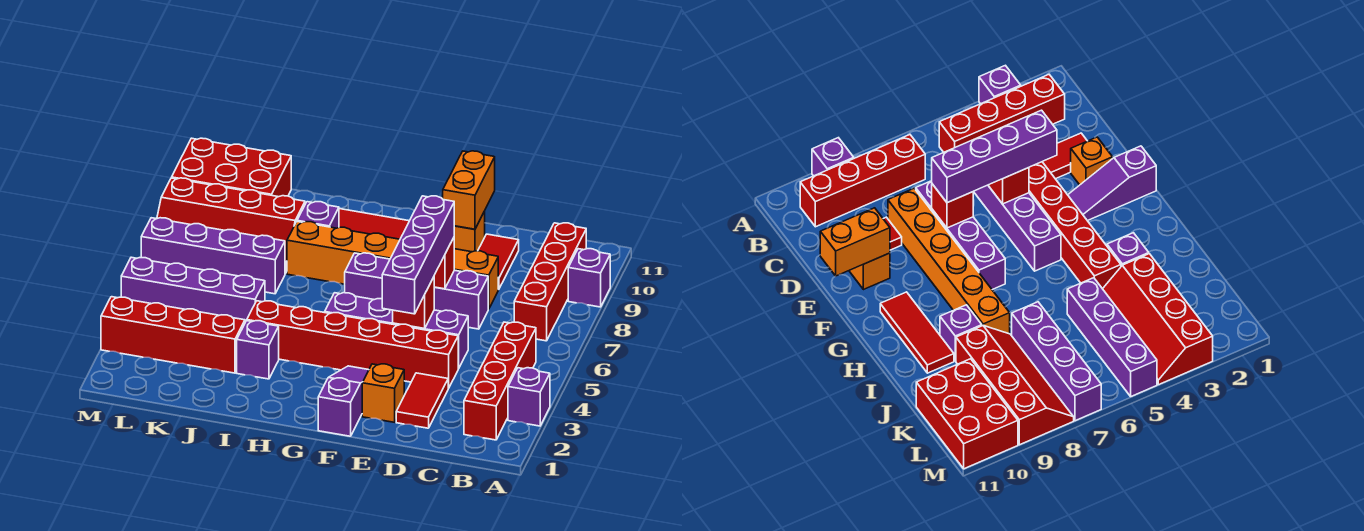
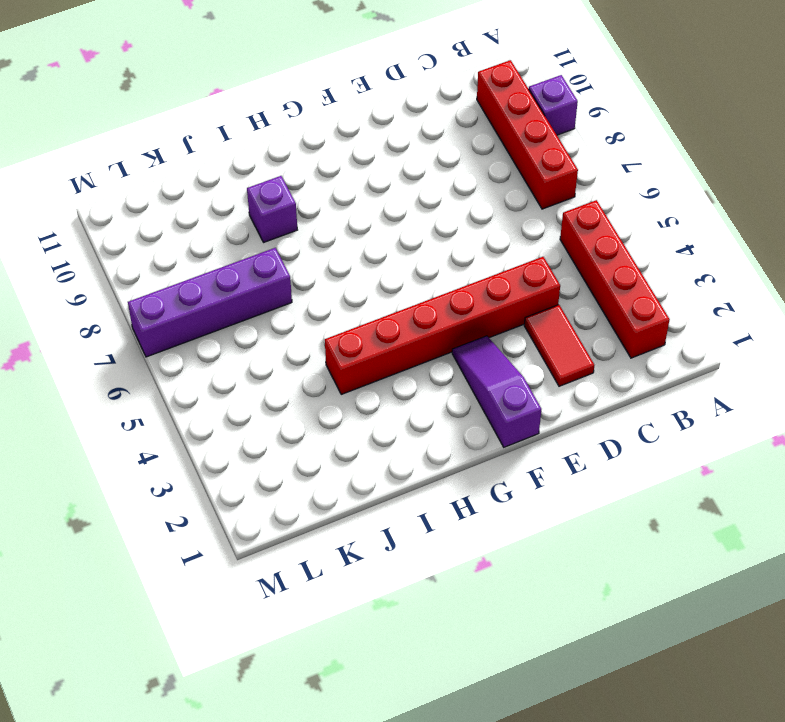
none -> purple 1x1 brick [508,368,550,426]
none -> purple 1x4 brick [325,293,468,369]
none -> purple 1x4 brick [345,253,488,329]

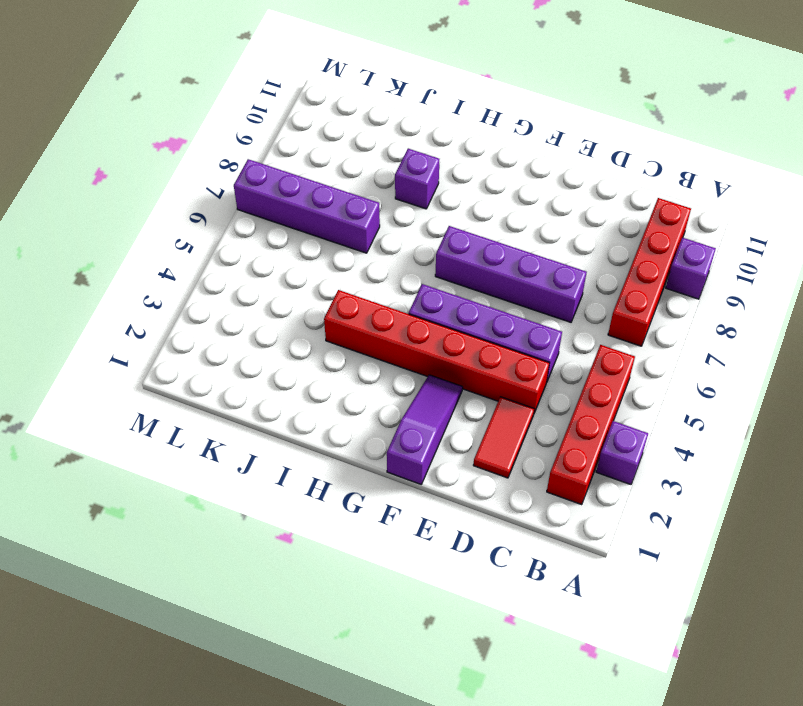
none -> orange 1x6 brick [287,222,498,309]
none -> red 1x2 tile [478,234,519,289]
none -> orange 1x1 brick [362,364,404,422]

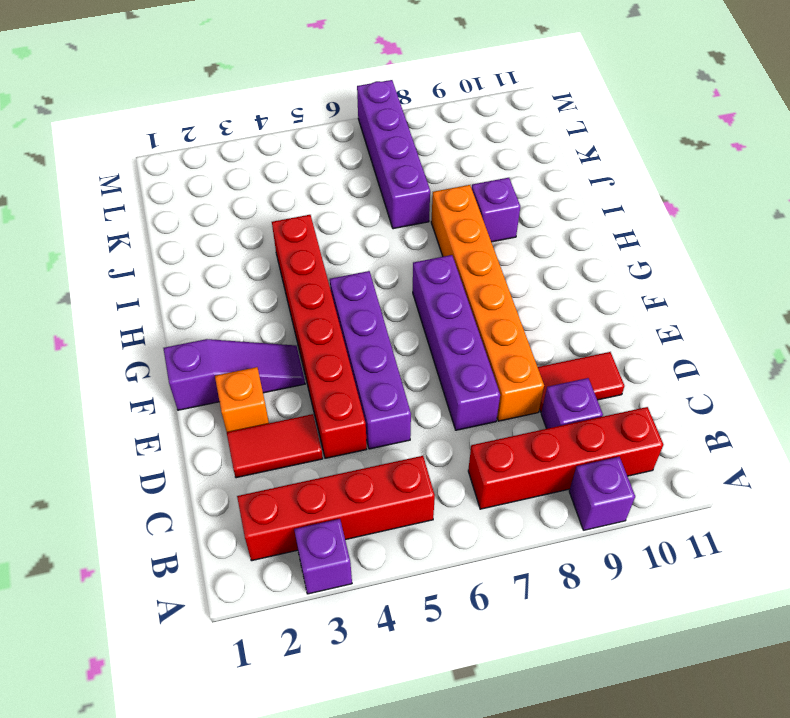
purple 1x1 brick [541,378,603,429] -> purple 1x1 brick moved to [237,321,279,379]
none -> orange 1x1 brick [454,212,485,252]
none -> red 1x3 tile [339,209,409,239]
none -> red 2x4 slope [101,297,246,373]

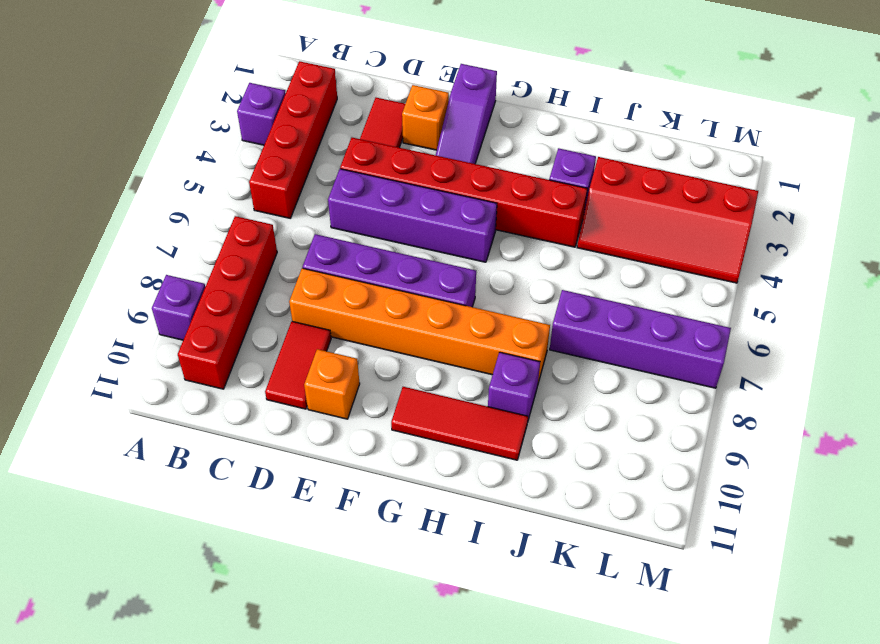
none -> purple 1x4 brick [121,257,265,321]
none -> red 2x4 slope [157,178,305,274]
none -> red 2x3 brick [172,138,291,197]

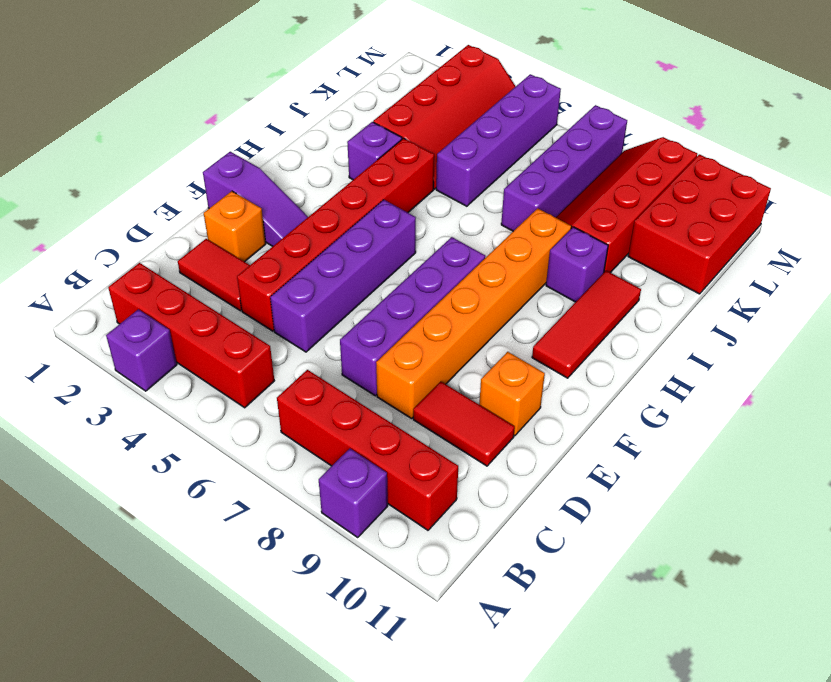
none -> red 1x1 brick [393,277,434,329]
none -> red 1x1 brick [434,238,454,289]
none -> orange 1x2 brick [443,151,495,229]

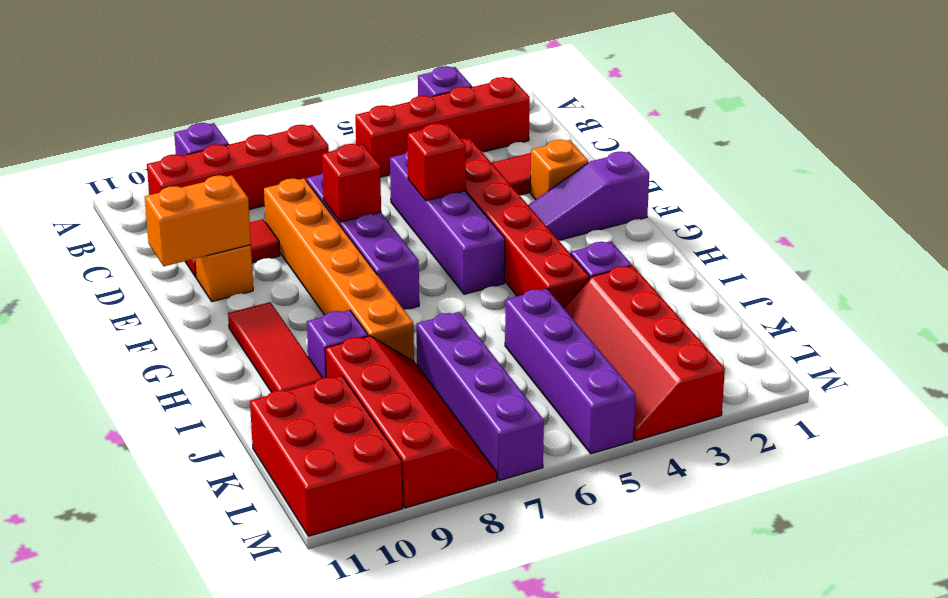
none -> purple 1x4 brick [382,196,454,314]

